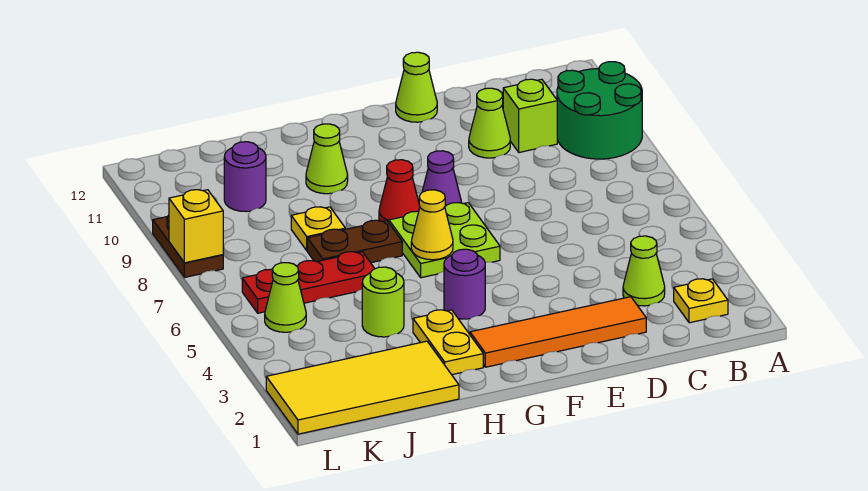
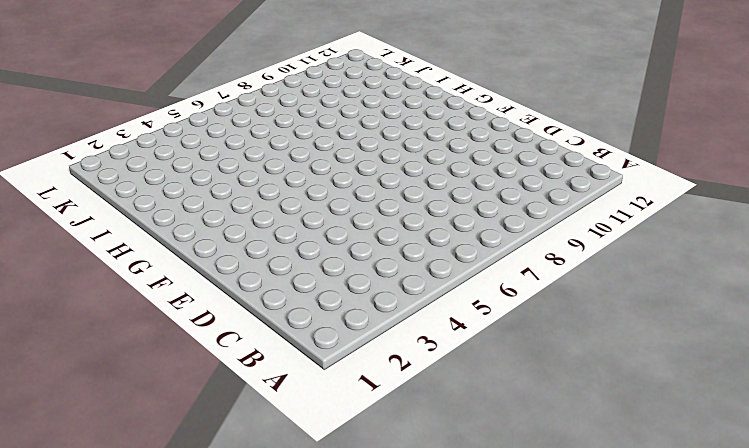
none -> green 2x2 round brick [557,62,642,159]
none -> yellow 1x1 plate [674,279,728,323]
none -> lime 1x1 cone [623,236,665,306]

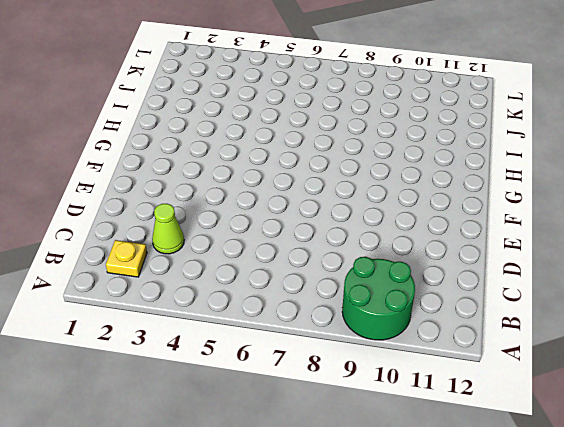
none -> lime 1x1 brick [503,79,557,152]
none -> orange 1x4 tile [470,297,646,367]
none -> lime 1x1 cone [469,88,510,158]

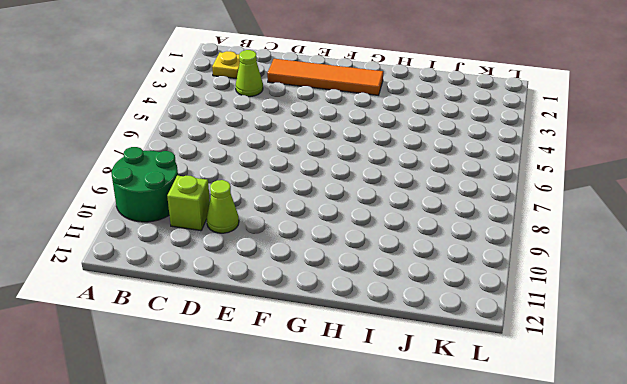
none -> lime 1x1 cone [396,52,437,122]
none -> lime 2x2 plate [389,203,500,278]
none -> purple 1x1 cone [422,151,461,206]

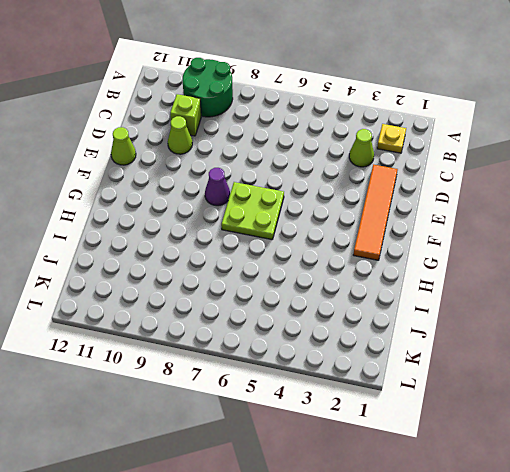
none -> purple 1x1 round brick [444,249,485,319]
none -> red 1x1 cone [379,160,420,222]
none -> yellow 1x2 plate [413,310,483,375]

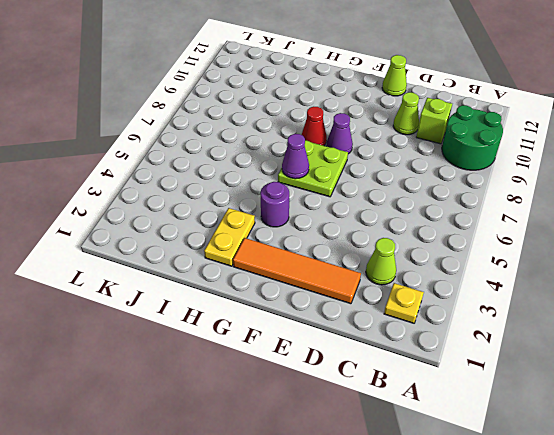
purple 1x1 cone [282,134,309,179] -> yellow 1x1 cone [411,190,453,260]
none -> brown 1x2 plate [307,220,402,263]
none -> lime 1x1 cone [306,124,348,194]
none -> yellow 2x4 tile [266,341,459,434]

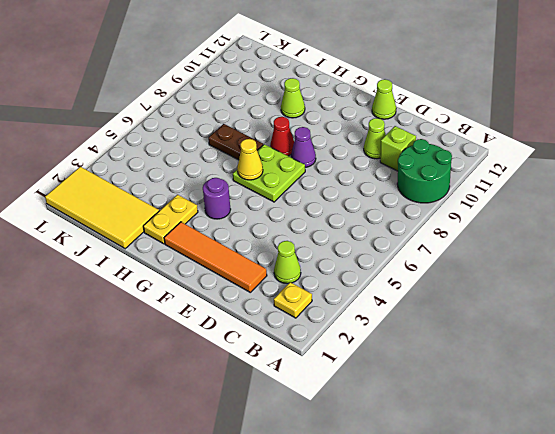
none -> lime 1x1 round brick [362,267,404,337]
none -> red 1x3 plate [242,252,375,313]
none -> yellow 1x1 plate [291,207,345,250]

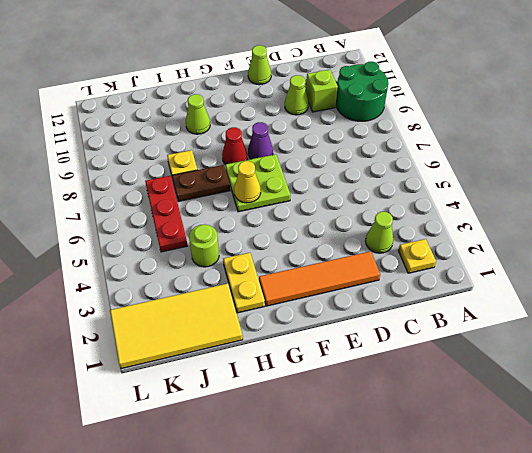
red 1x3 plate [145,176,188,252] -> red 1x3 plate turned to [242,252,375,313]
none -> purple 1x1 round brick [444,249,485,319]
none -> purple 1x1 round brick [224,142,266,212]
none -> lime 1x1 cone [265,263,306,332]

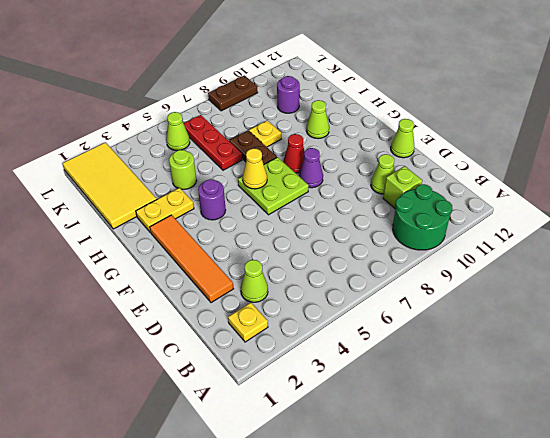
none -> yellow 1x1 brick [169,190,223,263]

